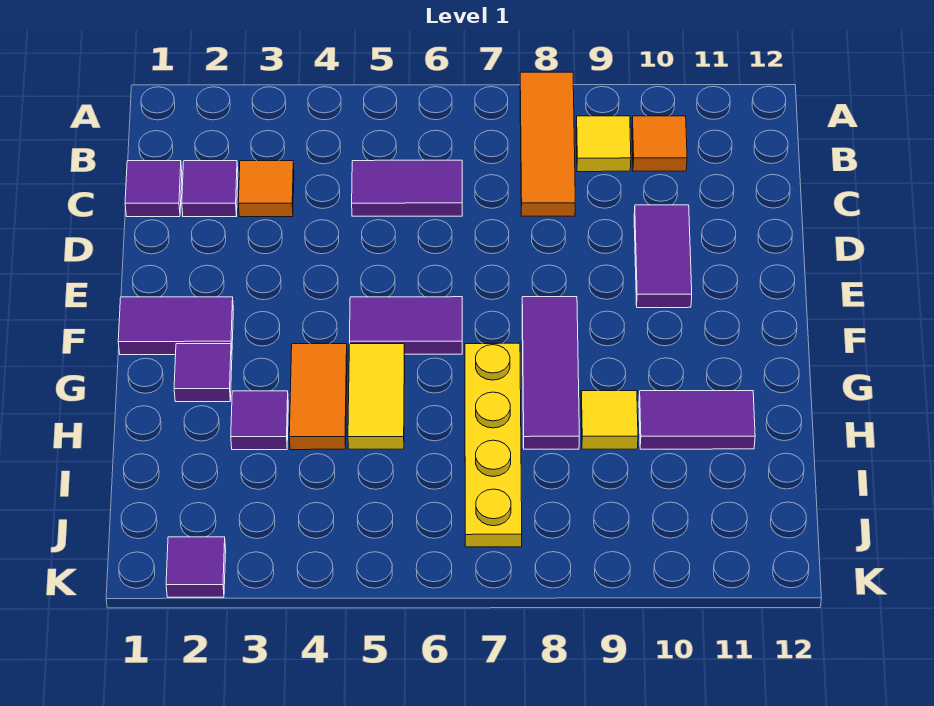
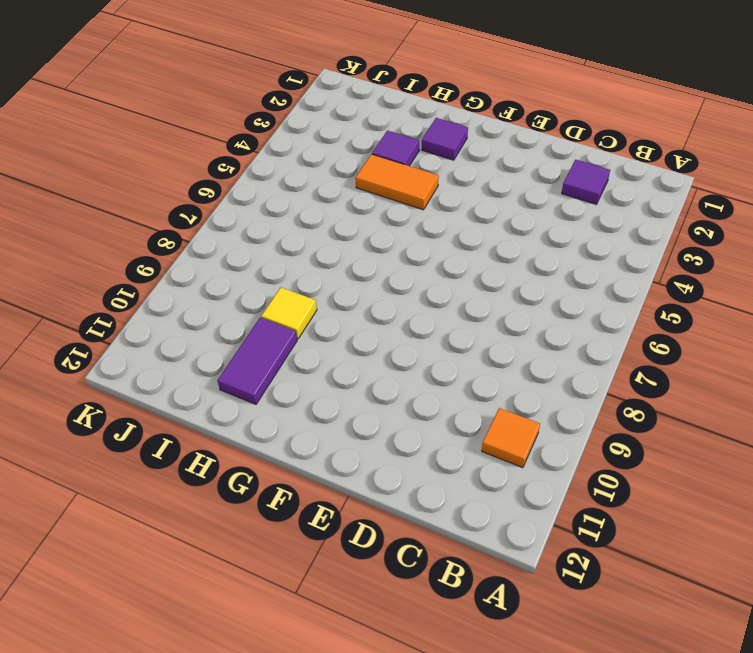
none -> orange 1x3 tile [520,72,575,216]
none -> yellow 1x1 tile [576,116,631,172]
none -> purple 1x1 tile [125,161,182,217]

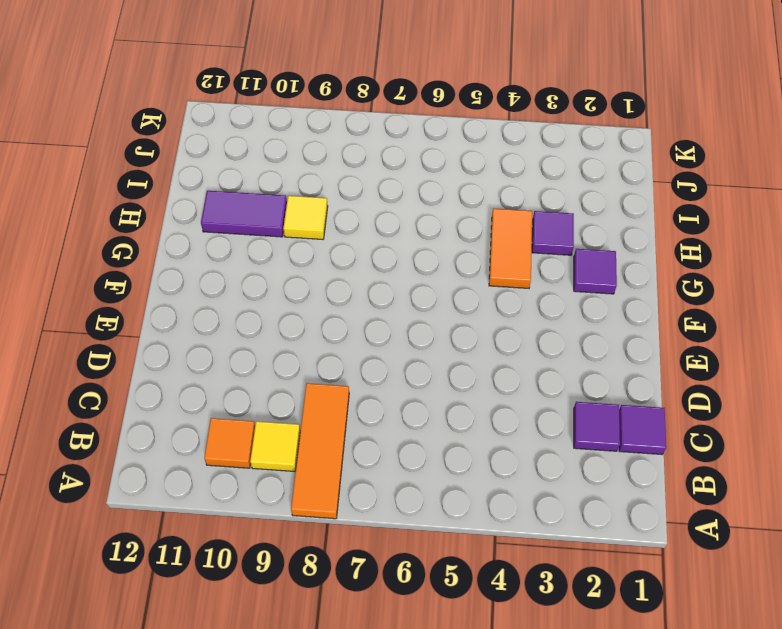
none -> orange 1x1 tile [238,161,294,217]
none -> purple 1x2 tile [352,160,462,216]
none -> purple 1x2 tile [634,205,692,308]

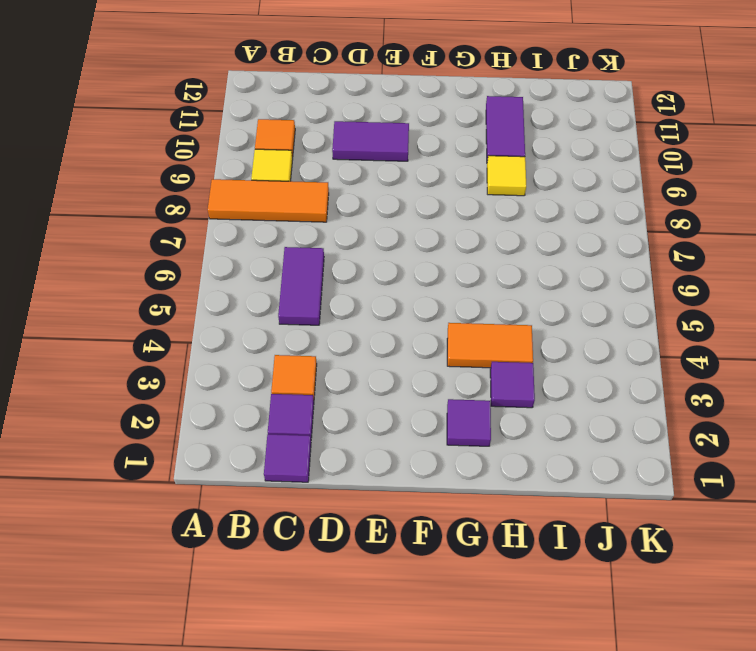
none -> purple 1x2 tile [118,297,233,355]
none -> purple 1x2 tile [350,297,462,354]
none -> purple 1x3 tile [522,297,579,449]

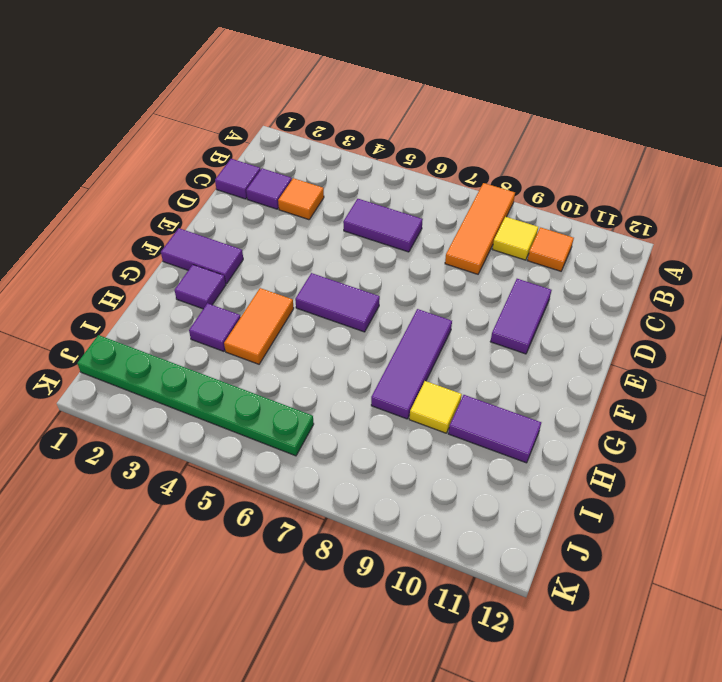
green 1x6 plate [77,335,314,456] -> none
none -> yellow 1x2 tile [348,344,405,449]
none -> yellow 1x4 plate [465,343,522,547]
none -> purple 1x1 tile [166,537,226,597]

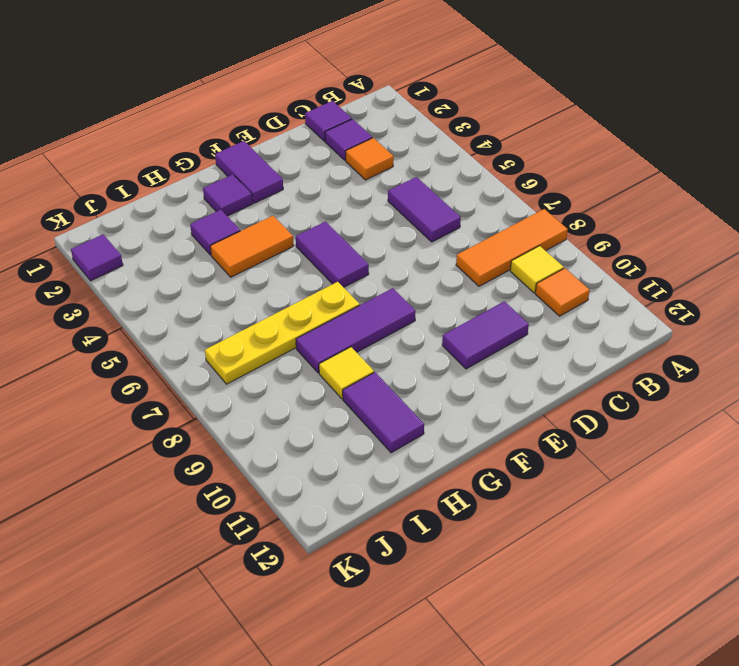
none -> yellow 1x2 tile [348,344,405,449]

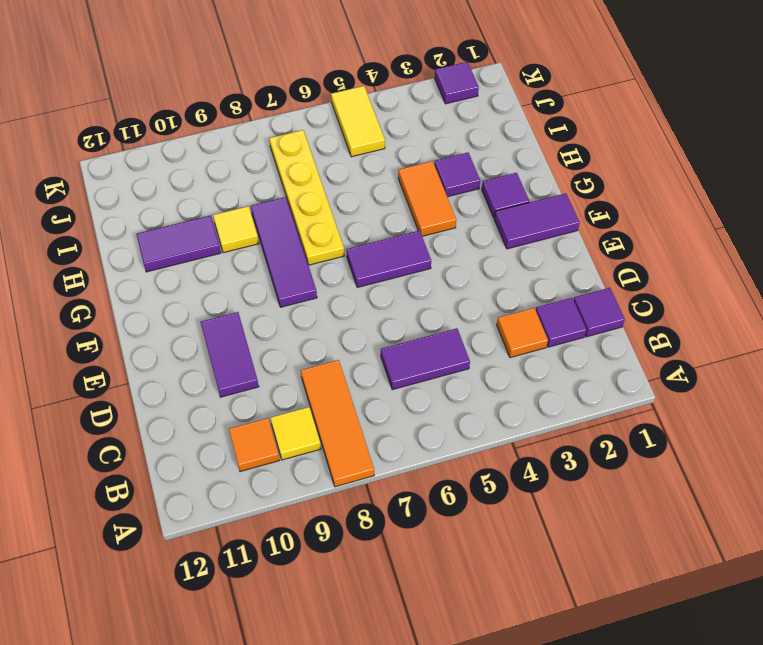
yellow 1x2 tile [331,86,385,157] -> yellow 1x2 tile moved to [348,344,405,449]

